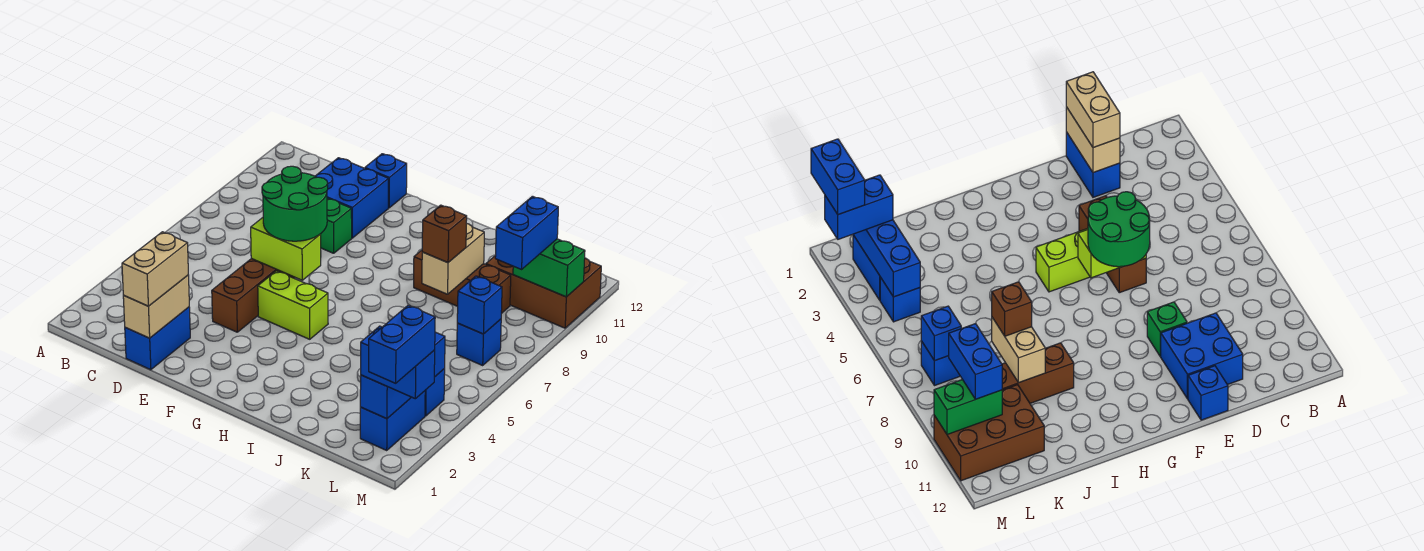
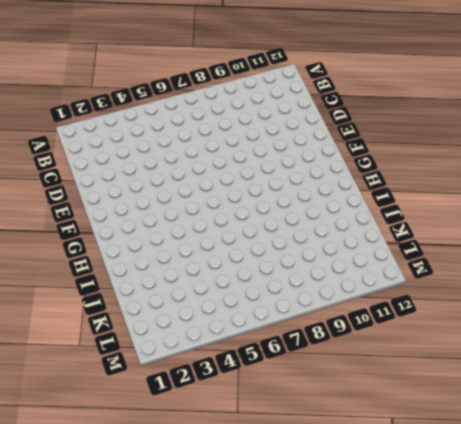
none -> blue 1x2 brick [125,307,190,370]
none -> blue 2x2 brick [315,158,388,238]
none -> brown 1x3 brick [212,258,295,332]

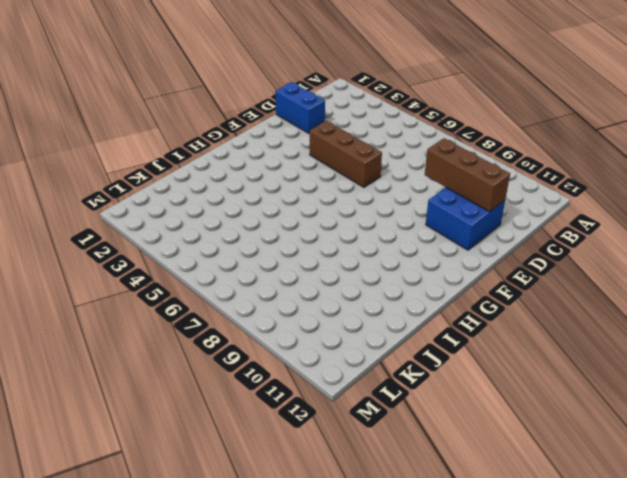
brown 1x3 brick [425,138,510,212] -> brown 1x3 brick turned to [414,250,511,314]
none -> green 1x1 brick [321,198,352,253]
none -> blue 1x1 brick [365,154,407,208]
none -> lime 1x2 brick [258,271,328,339]

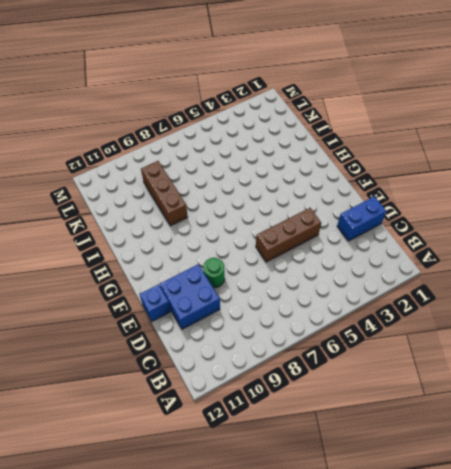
green 1x1 round brick [203,258,225,288] -> green 1x1 brick [321,198,352,253]
none -> lime 1x2 brick [258,271,328,339]
none -> brown 2x3 brick [486,255,601,328]
none -> blue 1x2 brick [360,391,425,450]

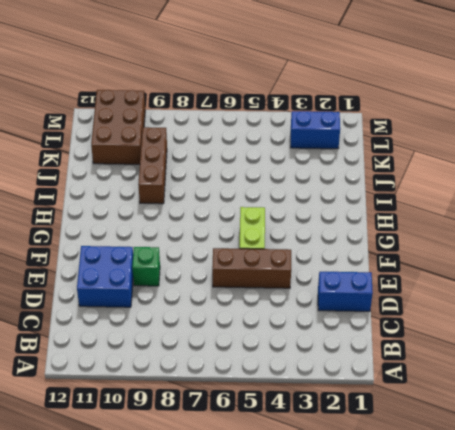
none -> blue 1x1 brick [365,154,407,208]
none -> blue 1x1 brick [425,369,445,416]
none -> blue 1x1 brick [457,319,501,365]

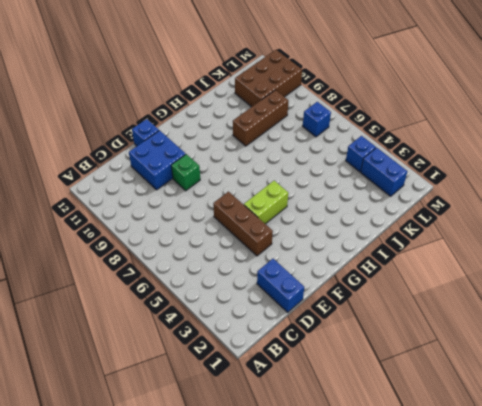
none -> tan 1x2 brick [123,275,189,338]
none -> lime 1x2 brick [251,218,321,280]
none -> tan 1x2 brick [422,223,484,294]

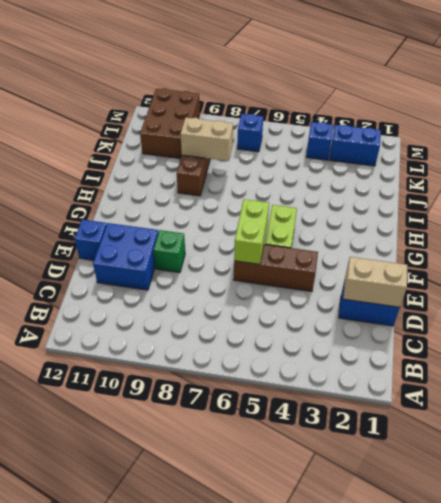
none -> blue 1x3 brick [360,332,445,419]
none -> blue 1x1 brick [457,276,502,334]
none -> green 1x2 brick [513,239,585,297]

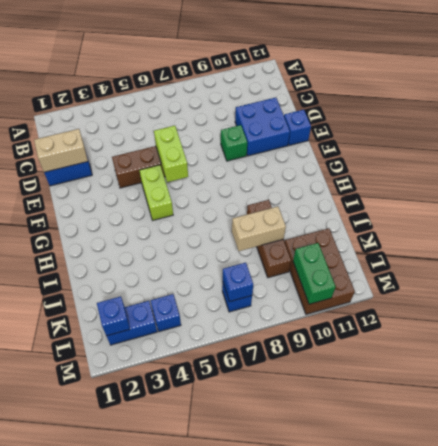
blue 1x1 brick [97,296,130,336] -> blue 1x3 brick [360,332,445,419]
none -> tan 1x2 brick [122,232,188,306]
none -> green 2x2 round brick [262,166,328,241]
none -> brown 1x1 brick [422,205,467,263]

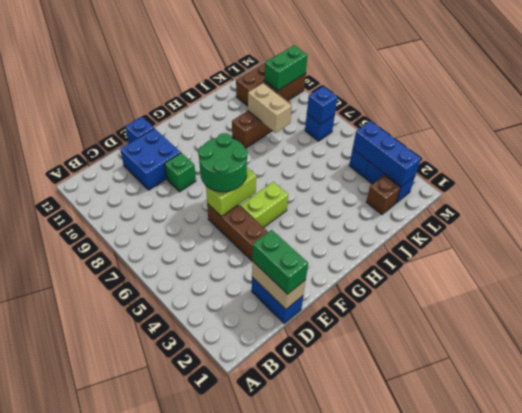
green 1x2 brick [252,230,308,294] -> tan 1x2 brick [122,232,188,306]
brown 1x1 brick [366,175,401,215] -> brown 1x1 brick moved to [422,205,467,263]
none -> blue 1x2 brick [361,326,435,399]
none -> blue 1x2 brick [495,196,558,269]
none -> blue 1x2 brick [369,305,435,383]

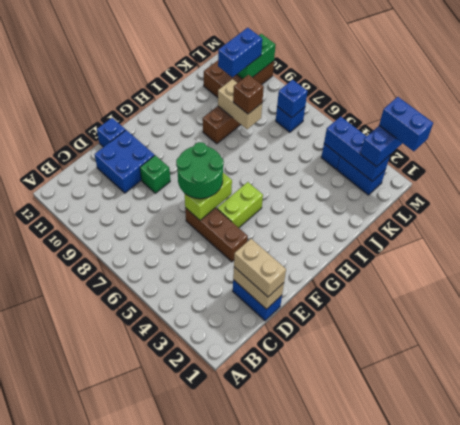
blue 1x2 brick [218,28,262,77] -> blue 1x2 brick turned to [495,196,558,269]

